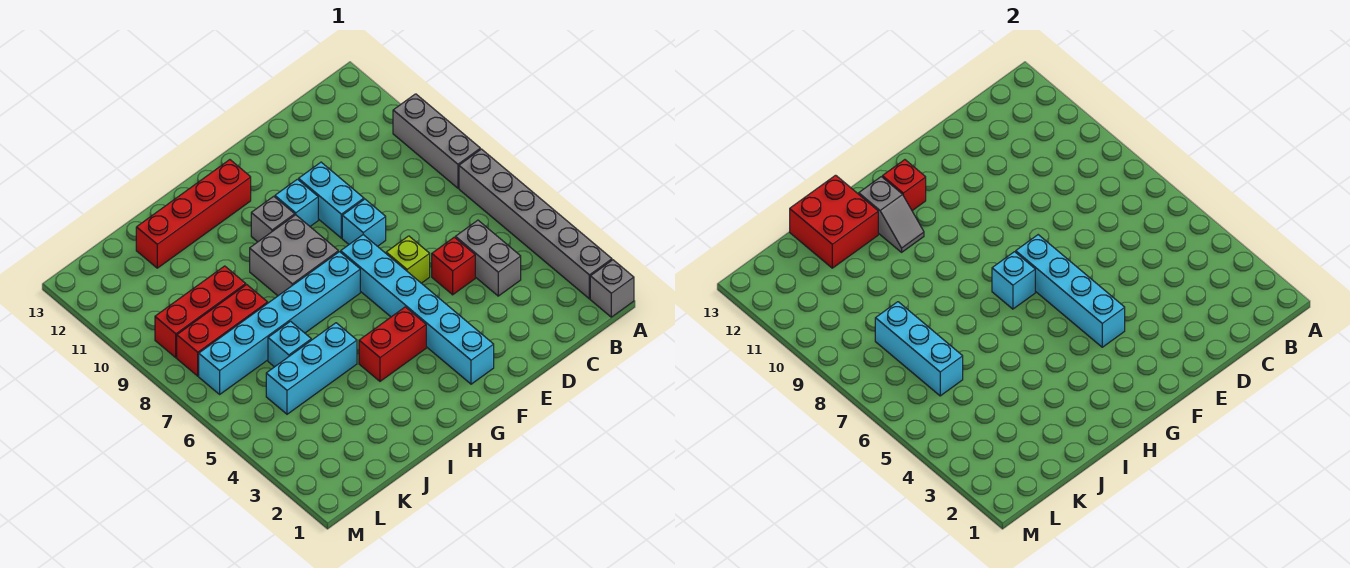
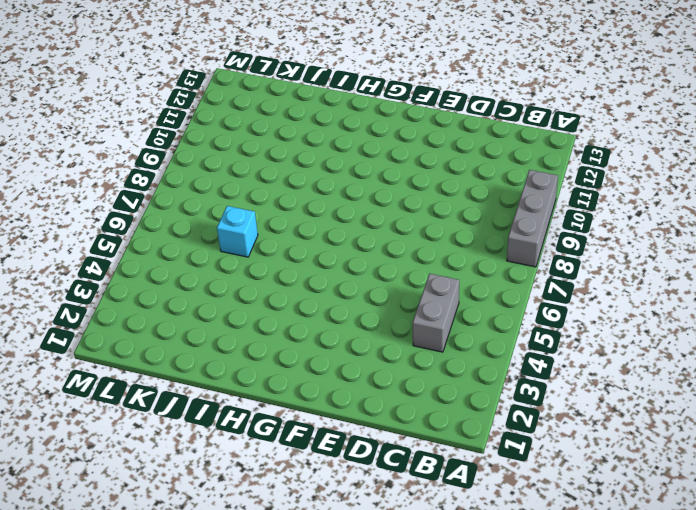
none -> grey 1x1 brick [590,260,634,317]
none -> grey 1x6 brick [459,149,612,299]
none -> red 1x1 brick [432,237,475,295]

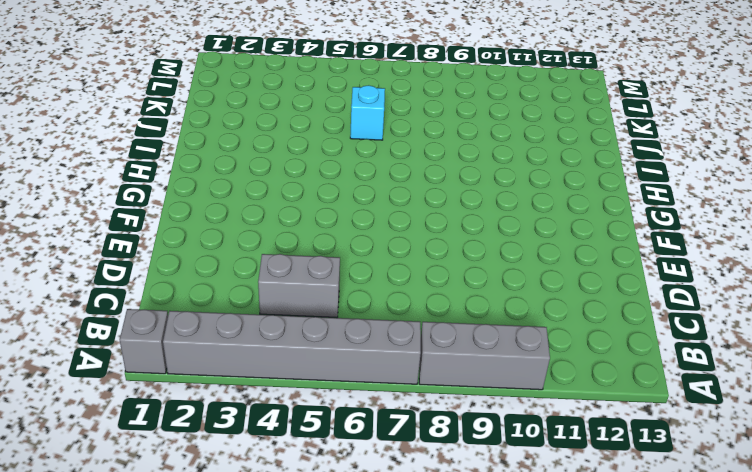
none -> red 1x1 brick [432,237,475,295]
none -> lime 1x1 brick [386,236,430,283]
none -> cyan 1x1 brick [342,199,386,246]

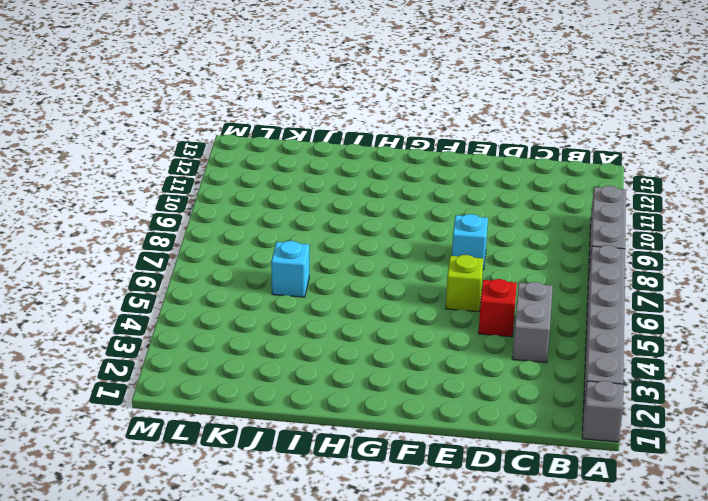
none -> cyan 1x2 brick [299,162,364,238]
none -> cyan 1x6 brick [341,235,494,384]
none -> cyan 1x1 brick [275,179,318,226]

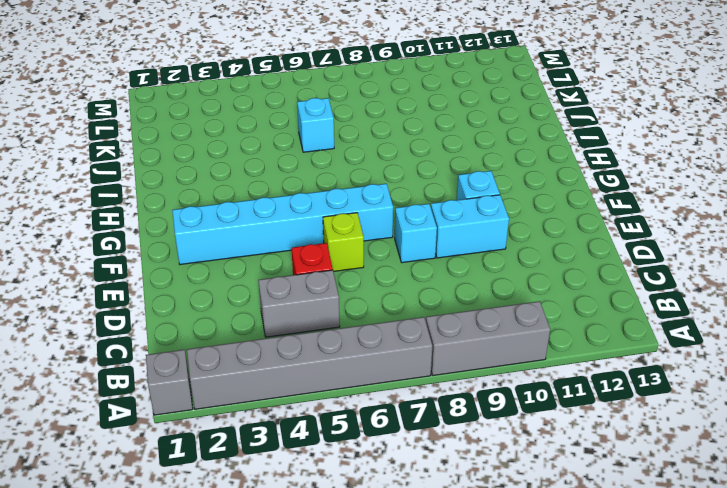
none -> red 1x2 brick [359,307,426,381]
none -> cyan 1x6 brick [199,252,360,394]
none -> grey 2x2 brick [250,215,338,296]

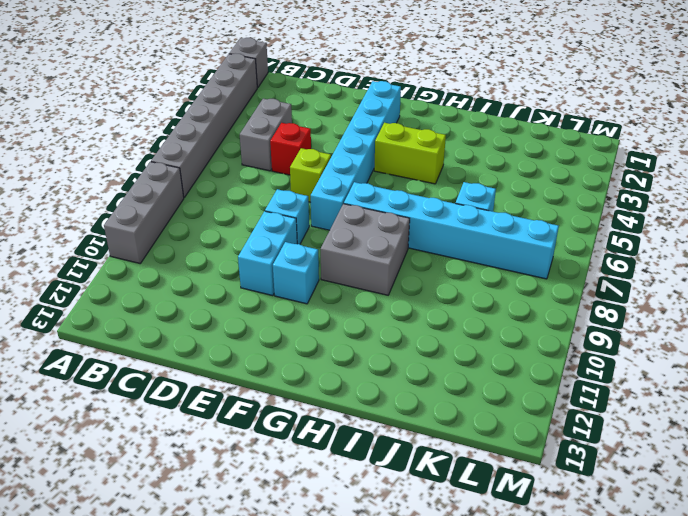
lime 1x2 brick [374,123,446,184] -> red 1x2 brick [359,307,426,381]
none -> grey 1x1 brick [251,196,295,242]
none -> red 1x4 brick [136,160,251,268]
none -> cyan 1x3 brick [266,323,357,414]

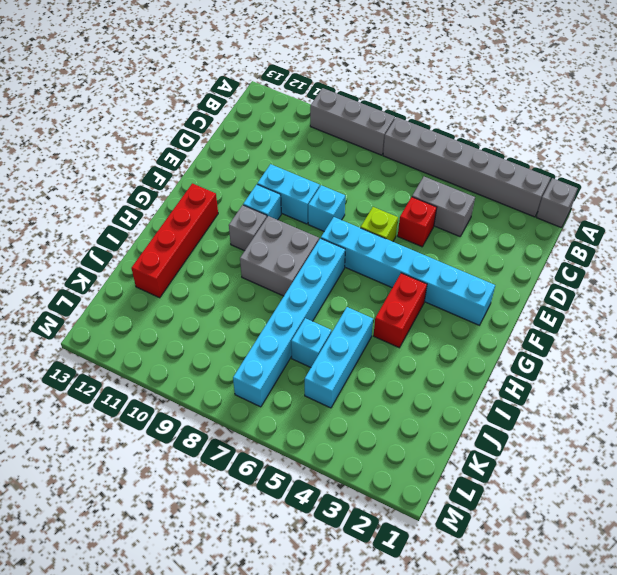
none -> red 1x3 brick [177,285,268,376]
none -> red 1x3 brick [155,266,246,358]
none -> cyan 1x4 brick [1016,235,1125,347]

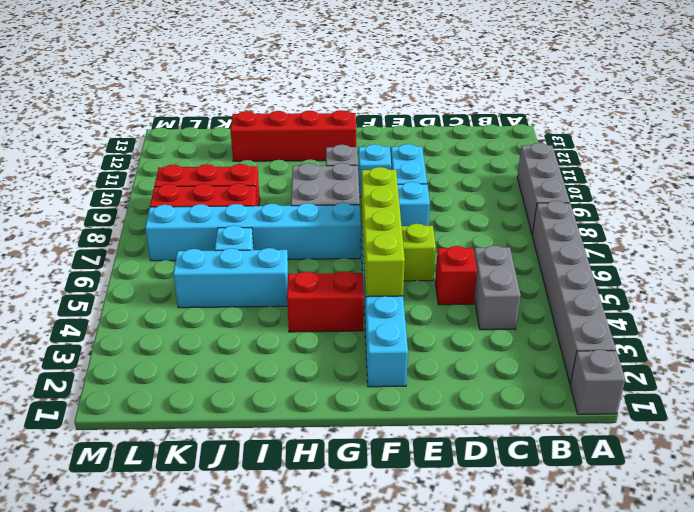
lime 1x4 brick [361,167,405,297] -> cyan 1x4 brick [1016,235,1125,347]
none -> cyan 1x1 brick [992,252,1035,309]
none -> red 1x1 brick [882,160,926,211]
none -> grey 1x2 slope [859,177,924,252]

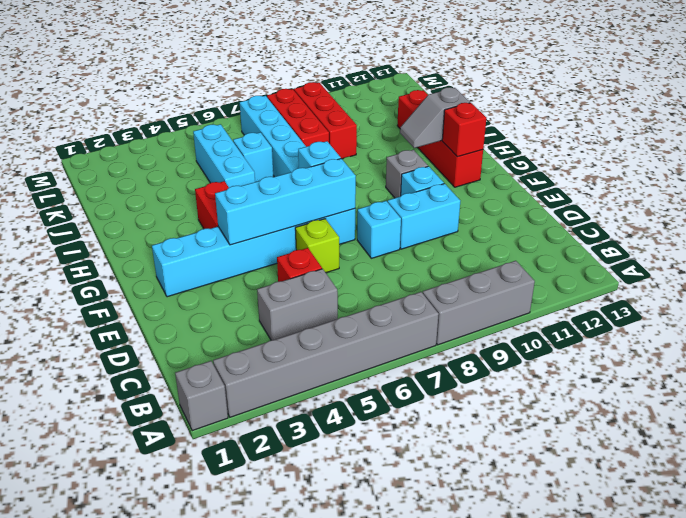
none -> grey 2x2 brick [250,215,338,296]
none -> red 2x2 brick [790,175,878,268]
none -> cyan 1x3 brick [875,302,963,396]

